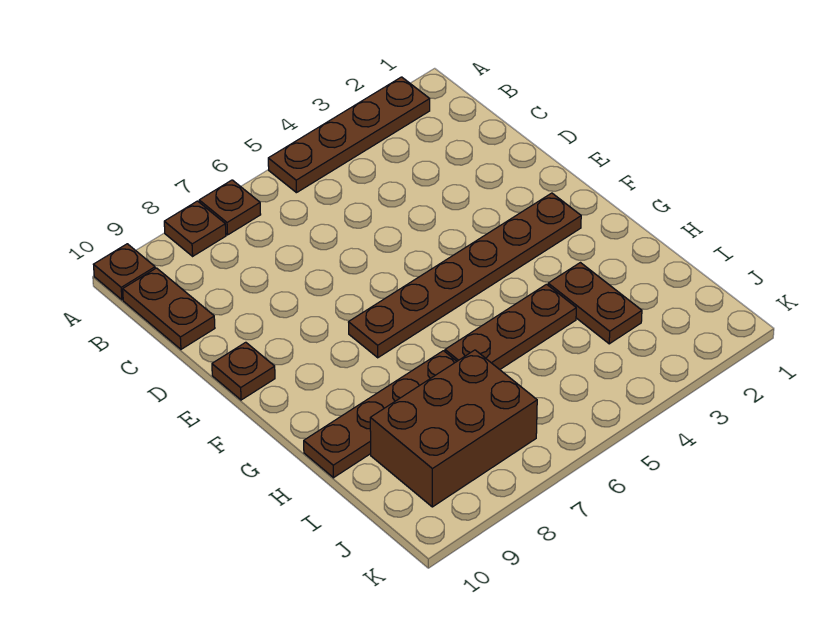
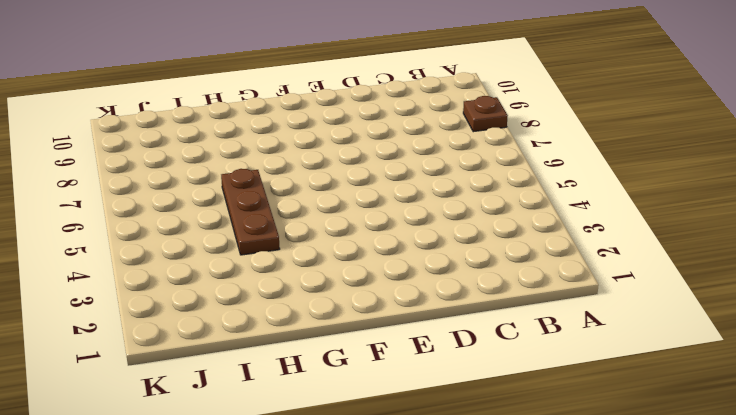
none -> brown 1x4 plate [268,77,430,193]
none -> brown 1x1 plate [199,180,261,235]

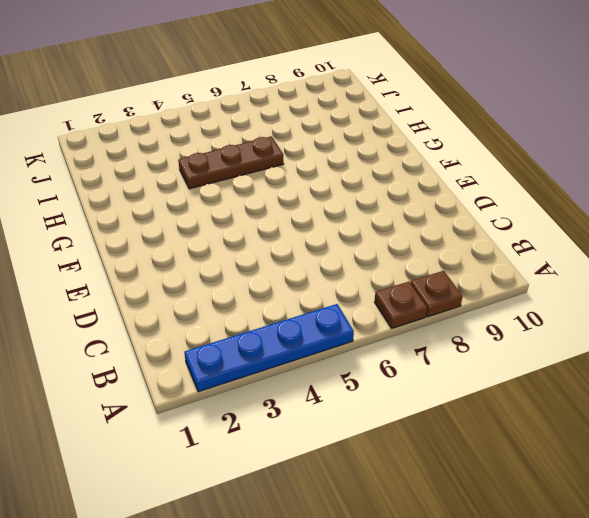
blue 1x4 plate [184,304,354,392] -> brown 1x4 plate [268,77,430,193]
none -> brown 1x1 plate [94,244,155,300]
none -> brown 1x2 plate [123,268,215,349]

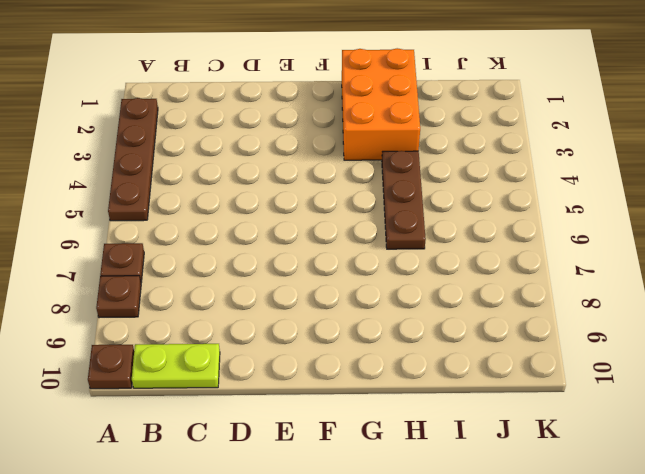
lime 1x2 plate [132,344,220,388] -> brown 1x2 plate [123,268,215,349]
orange 2x3 brick [342,48,420,160] -> brown 1x2 plate [548,263,642,344]
none -> brown 1x1 plate [212,342,275,400]
none -> brown 1x6 plate [349,193,581,358]

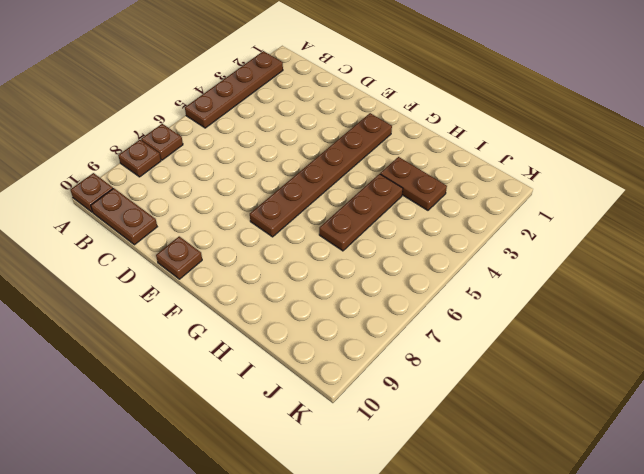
none -> brown 1x4 plate [304,351,457,478]
none -> brown 2x3 brick [370,350,537,507]

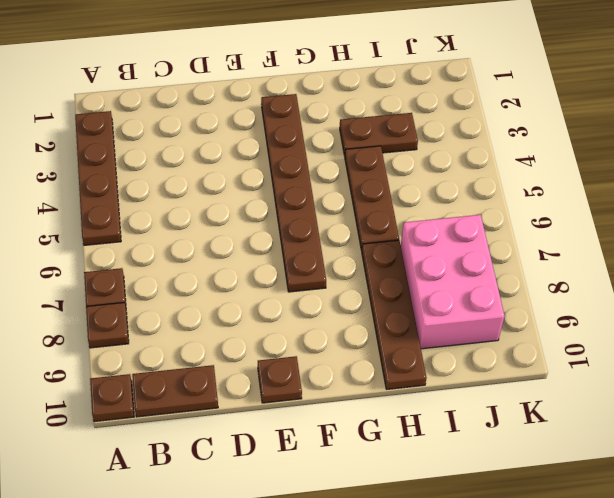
pink 2x3 brick [401,215,505,349] -> brown 2x3 brick [370,350,537,507]

